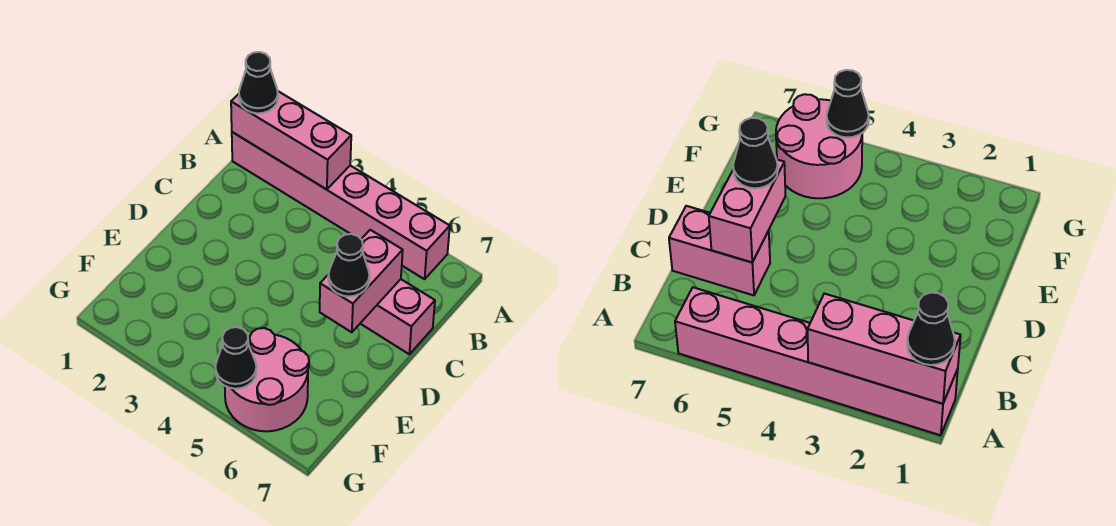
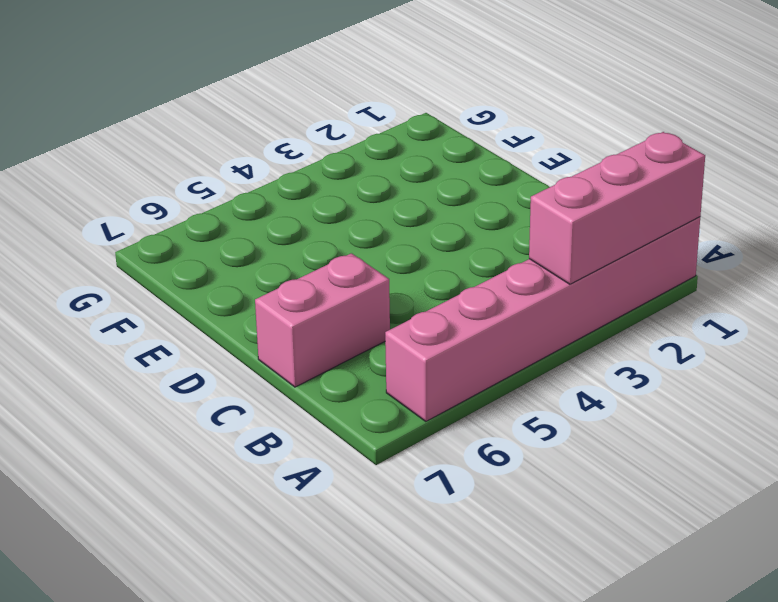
none -> pink 2x2 round brick [225,328,309,431]
none -> pink 1x2 brick [320,230,403,332]

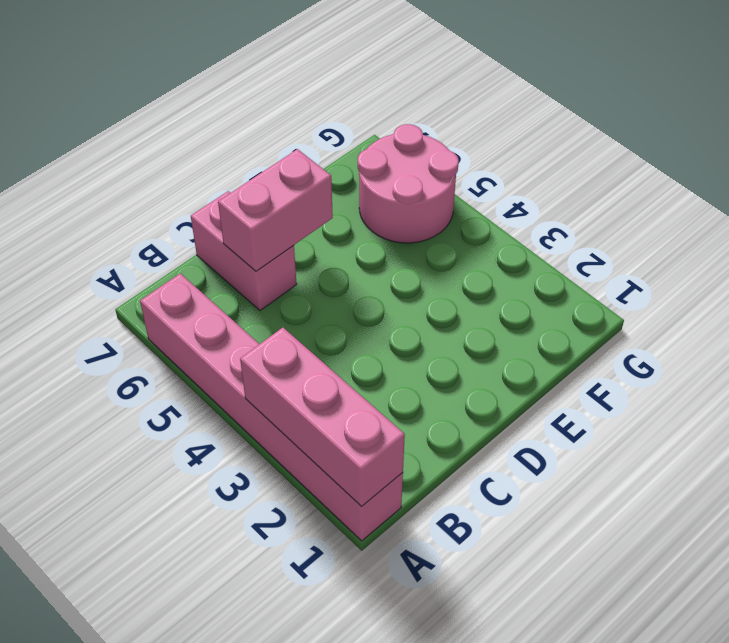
none -> black 1x1 cone [215,327,256,389]
none -> black 1x1 cone [239,52,278,113]

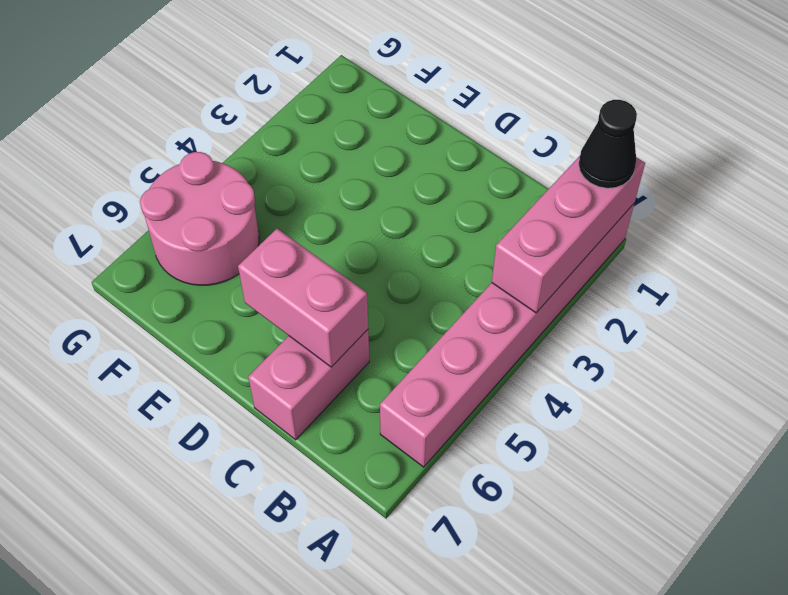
none -> black 1x1 cone [215,327,256,389]
none -> black 1x1 cone [328,234,369,297]

